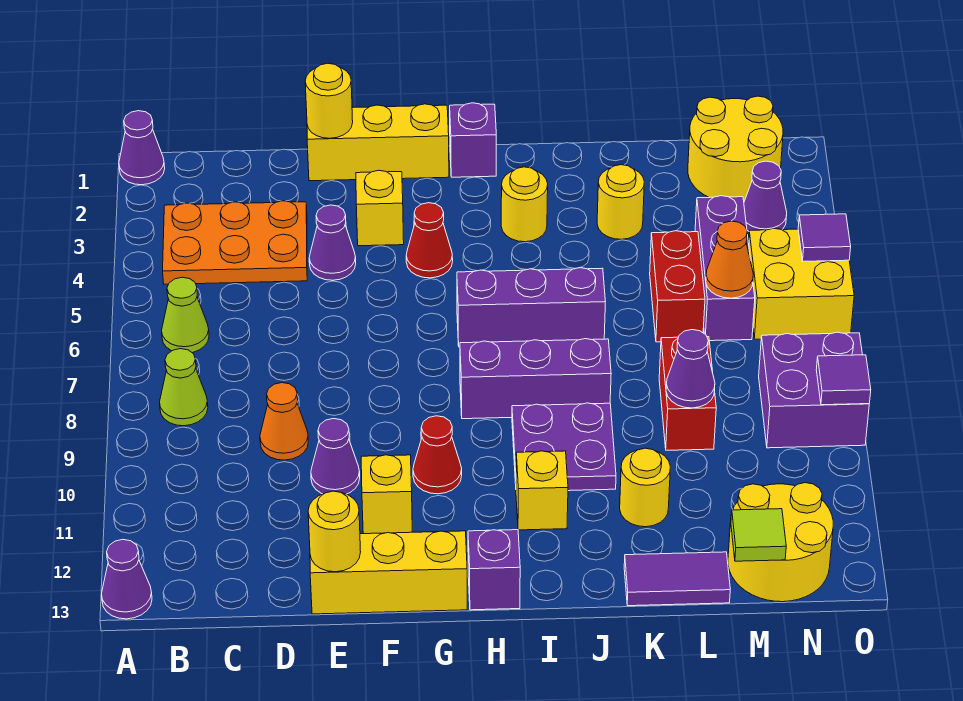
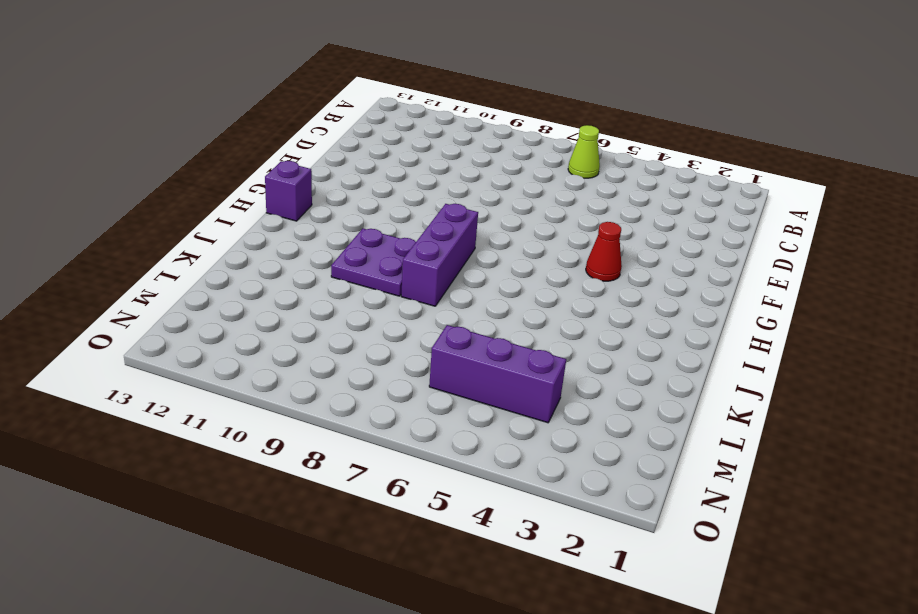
none -> purple 1x1 cone [119,111,165,185]
none -> purple 1x1 cone [101,540,152,619]
none -> orange 2x3 plate [163,201,307,284]
none -> lime 1x1 cone [160,349,208,426]

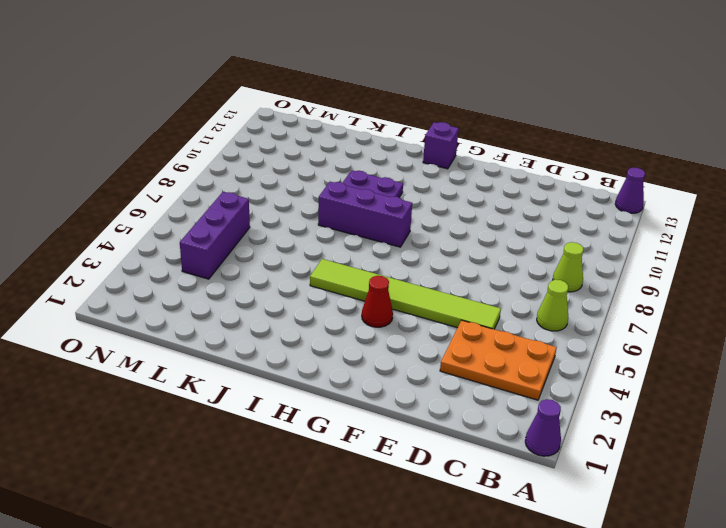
lime 1x6 tile [310,259,501,329] -> none
none -> orange 1x1 cone [260,383,308,460]
none -> yellow 1x3 brick [307,104,449,181]
none -> purple 1x1 cone [309,205,356,280]
none -> purple 1x1 cone [311,419,360,494]

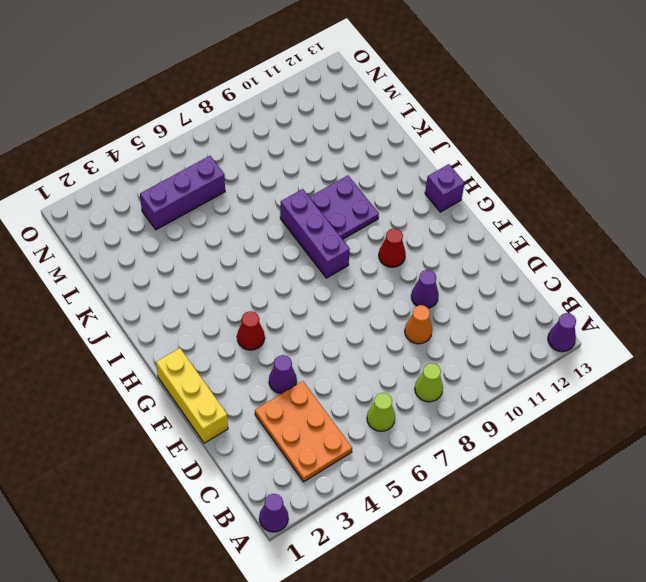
none -> yellow 1x3 brick [310,531,467,614]
none -> yellow 1x1 brick [356,170,404,246]
none -> yellow 1x1 brick [361,455,412,534]
none -> purple 1x1 brick [450,103,496,177]

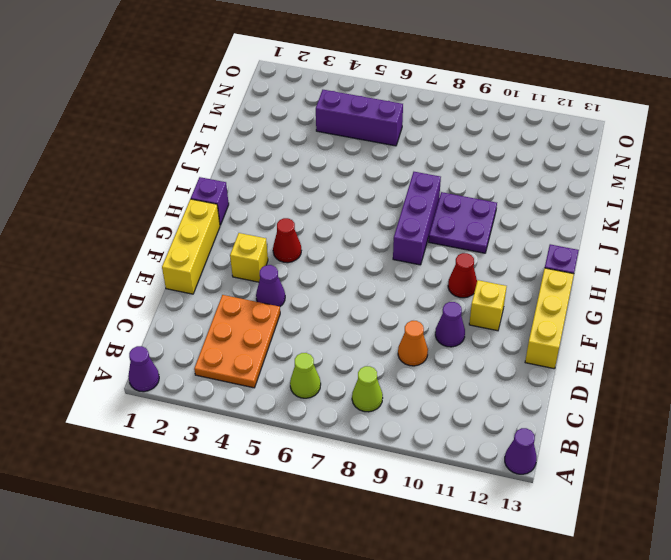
none -> purple 1x3 brick [457,268,605,347]
none -> yellow 1x1 round brick [501,167,548,242]
none -> yellow 1x1 brick [516,451,568,530]
none -> yellow 1x1 round brick [597,165,644,239]

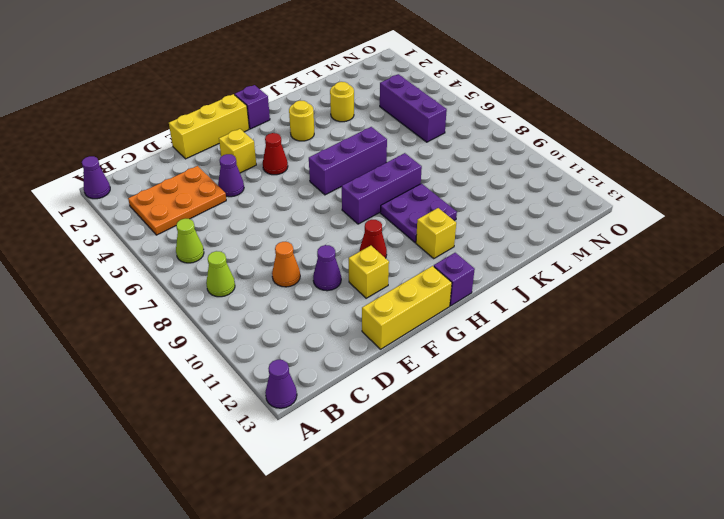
none -> yellow 1x1 round brick [620,448,670,527]
none -> purple 1x2 tile [624,552,730,606]
none -> red 1x2 brick [650,231,705,342]
none -> red 1x2 brick [659,337,716,450]

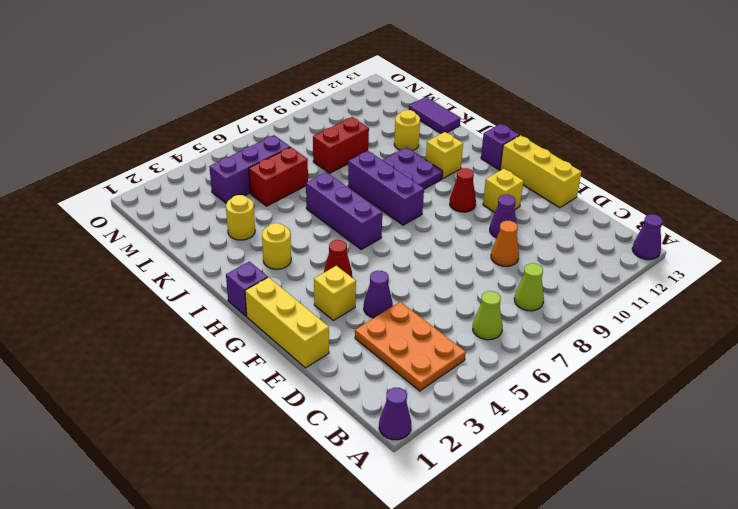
none -> yellow 2x2 round brick [688,96,783,201]
none -> yellow 2x2 round brick [728,483,833,602]
none -> purple 1x1 cone [744,161,787,231]
none -> yellow 2x2 brick [749,228,854,339]

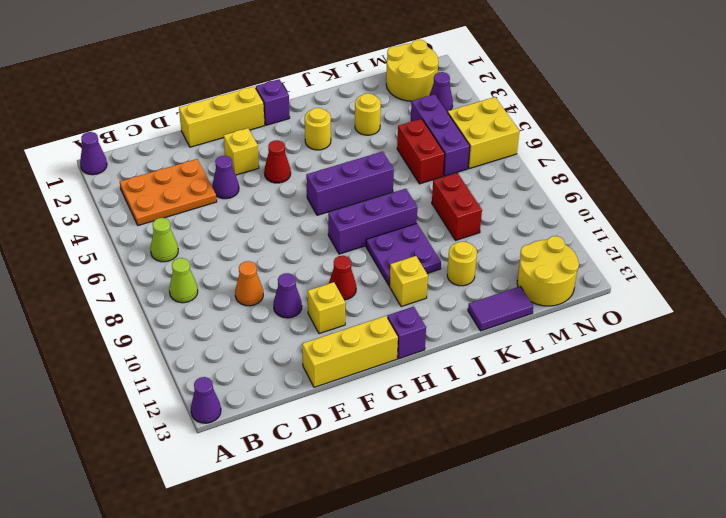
none -> purple 2x2 brick [759,332,869,448]
none -> yellow 1x1 round brick [305,63,353,138]
none -> yellow 1x1 round brick [308,491,361,572]
none -> purple 1x1 cone [666,330,715,408]

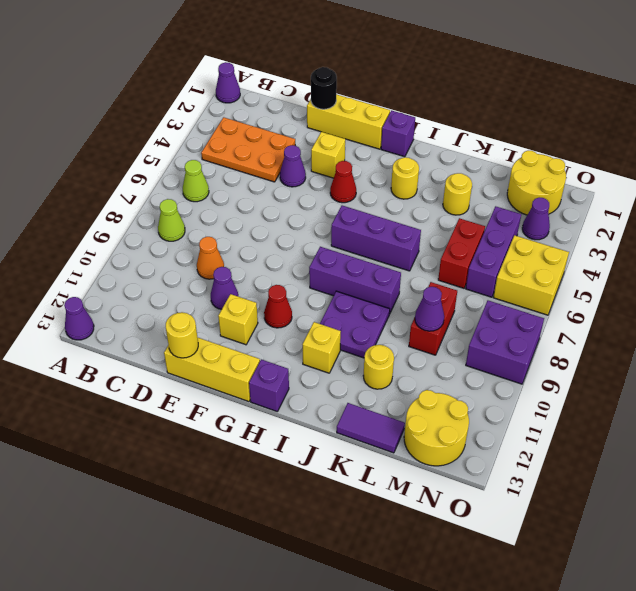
black 1x1 round brick [311,67,337,109] -> yellow 1x1 round brick [305,63,353,138]
none -> orange 1x1 cone [706,221,753,298]
none -> lime 1x1 tile [731,509,786,561]
none -> purple 1x1 tile [798,214,851,261]
none -> purple 1x1 tile [816,355,871,405]

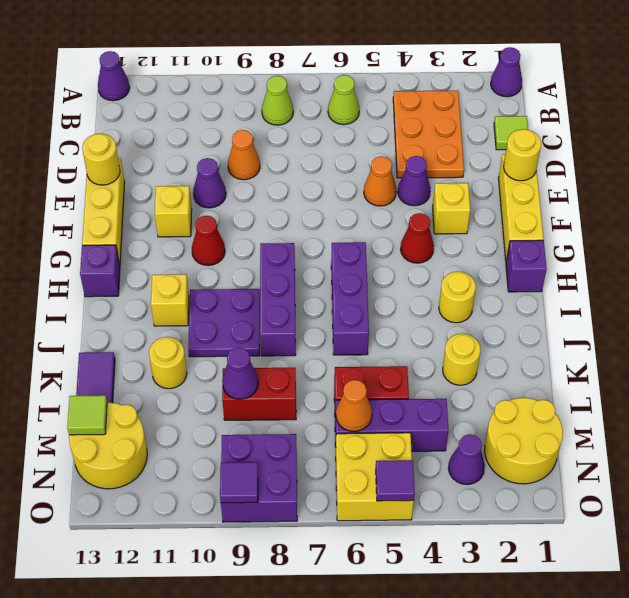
lime 1x1 tile [494,116,528,150] -> none
orange 1x1 cone [364,156,396,206] -> none

